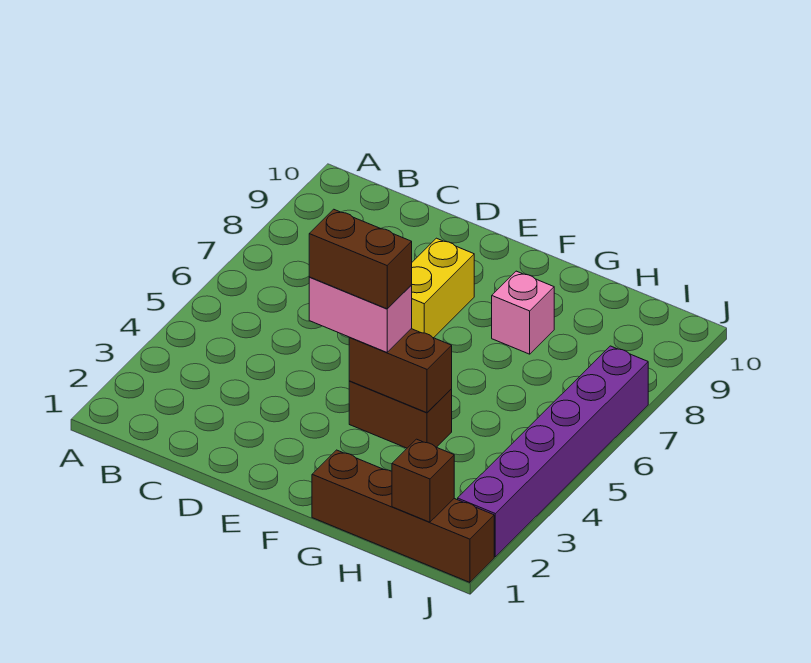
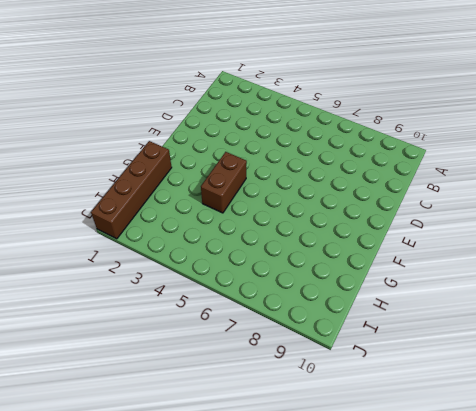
none -> yellow 1x2 brick [411,238,474,338]
none -> pink 1x1 brick [492,271,554,354]

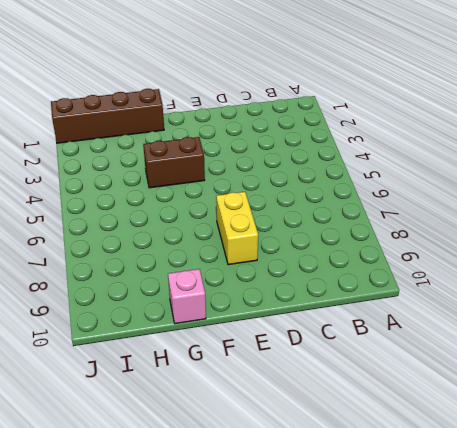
pink 1x1 brick [168,269,206,324] -> pink 1x1 brick moved to [492,271,554,354]
none -> purple 1x6 brick [458,346,648,557]
none -> brown 1x2 brick [349,329,452,413]

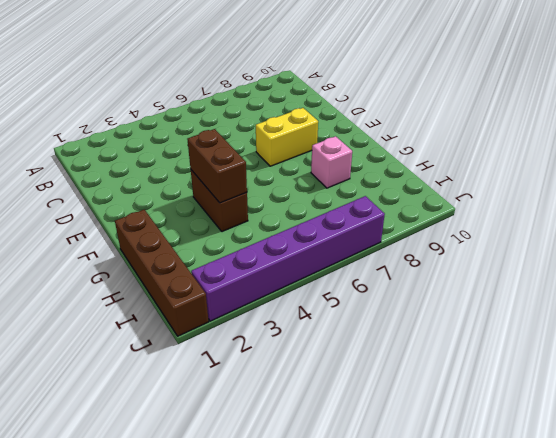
none -> brown 1x1 brick [392,439,454,522]
none -> pink 1x2 brick [309,277,412,352]

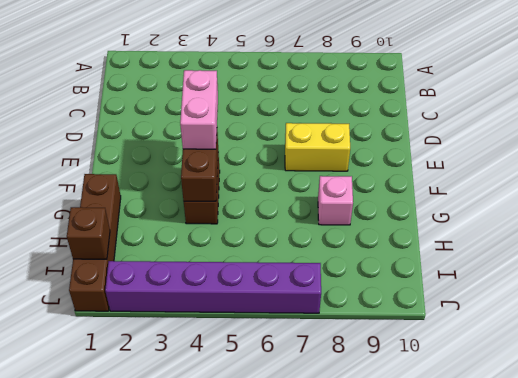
none -> brown 1x2 brick [309,209,412,309]

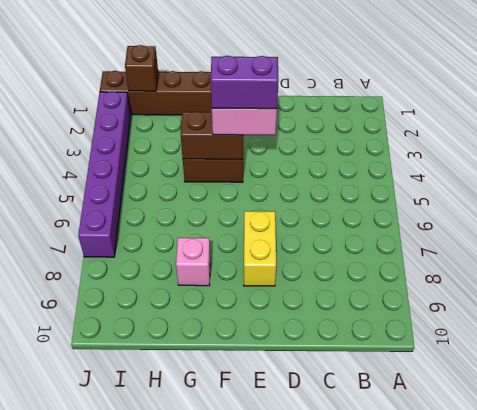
purple 1x2 brick [211,56,279,109] -> brown 1x2 brick [309,209,412,309]

